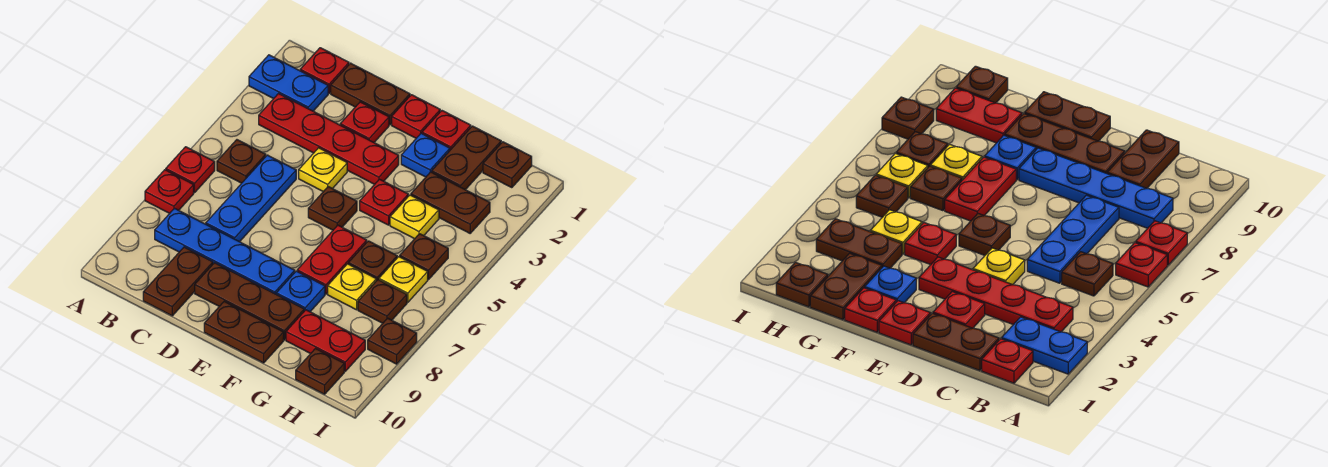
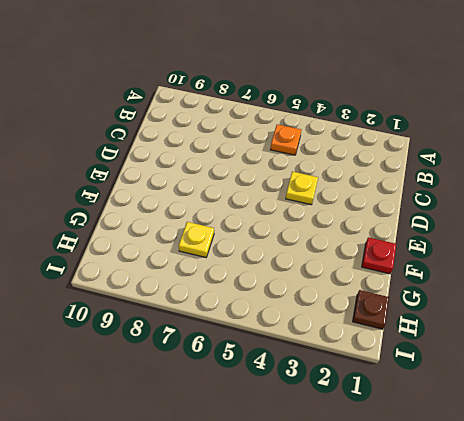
orange 1x1 plate [270,124,301,155] -> brown 1x1 plate [217,140,266,183]
none -> blue 1x2 plate [249,55,328,111]
none -> red 1x1 plate [166,147,215,193]
none -> red 1x1 plate [145,170,194,213]
none -> red 1x1 plate [300,48,349,93]

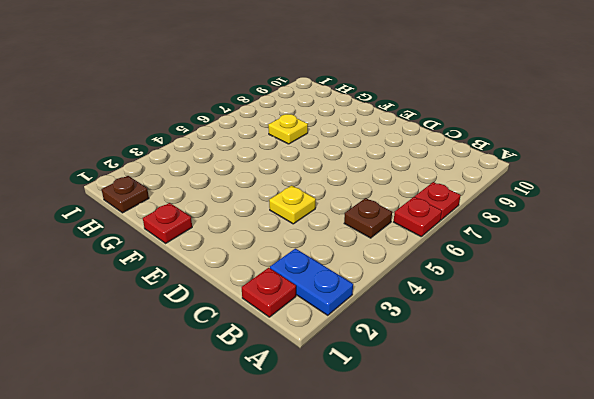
none -> red 1x4 plate [259,94,399,184]
none -> blue 1x4 plate [155,208,295,294]
none -> brown 1x2 plate [331,63,410,125]
none -> blue 1x3 plate [206,155,296,242]

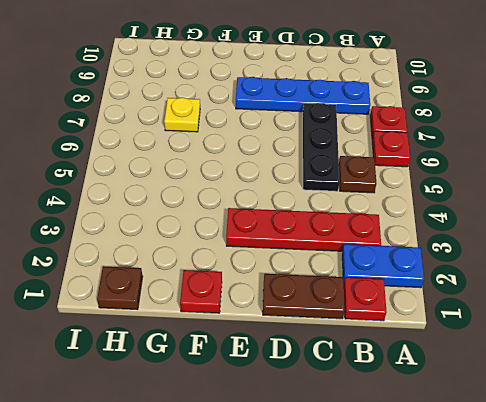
black 1x3 plate [303,103,339,191] -> blue 1x3 plate [206,155,296,242]
none -> brown 1x2 plate [143,247,213,316]
none -> red 1x1 plate [340,102,389,142]
none -> yellow 1x1 plate [299,148,347,192]
none -> brown 1x3 plate [195,263,304,340]

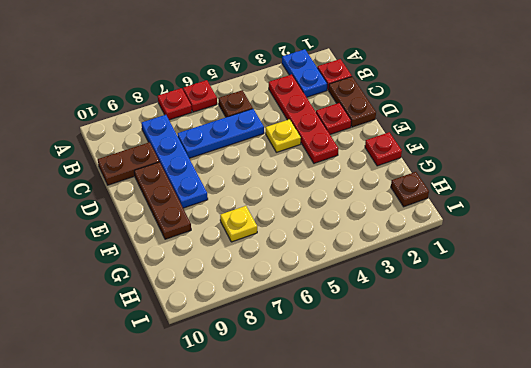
none -> red 1x1 plate [392,95,440,138]
none -> brown 1x1 plate [308,187,357,230]
none -> brown 1x2 plate [204,301,284,363]
none -> blue 1x1 plate [401,133,450,177]

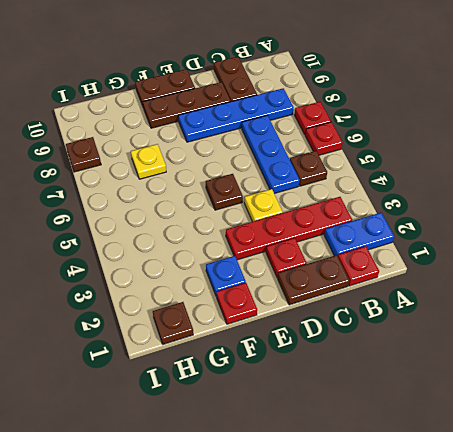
none -> red 1x1 plate [392,95,440,138]
none -> red 1x1 plate [360,179,408,225]
none -> red 1x2 plate [297,225,367,294]
none -> blue 1x1 plate [276,271,325,312]

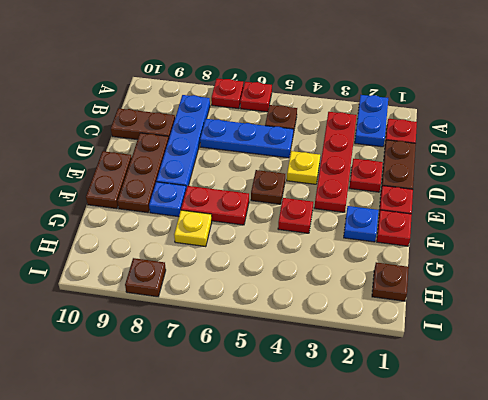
none -> brown 1x2 plate [432,126,501,190]
none -> brown 1x2 plate [411,172,490,233]
none -> yellow 1x1 plate [390,195,439,239]
none -> brown 1x1 plate [348,241,397,281]

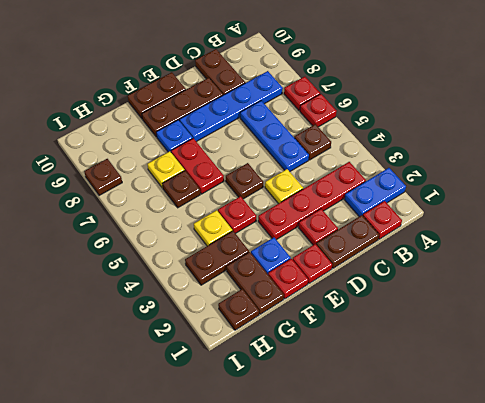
none -> red 1x2 plate [286,310,365,371]
none -> brown 1x1 plate [400,234,448,279]
none -> yellow 1x1 plate [379,257,428,302]
none -> brown 1x1 plate [358,280,407,323]

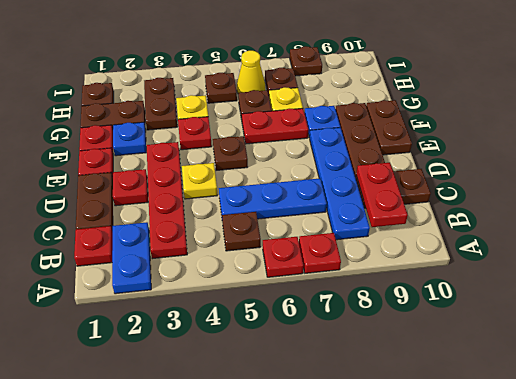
red 1x2 plate [356,163,408,227] -> red 1x2 plate moved to [286,310,365,371]
yellow 1x1 cone [237,51,265,93] -> yellow 1x1 plate [379,257,428,302]
none -> brown 1x1 plate [296,349,344,394]

